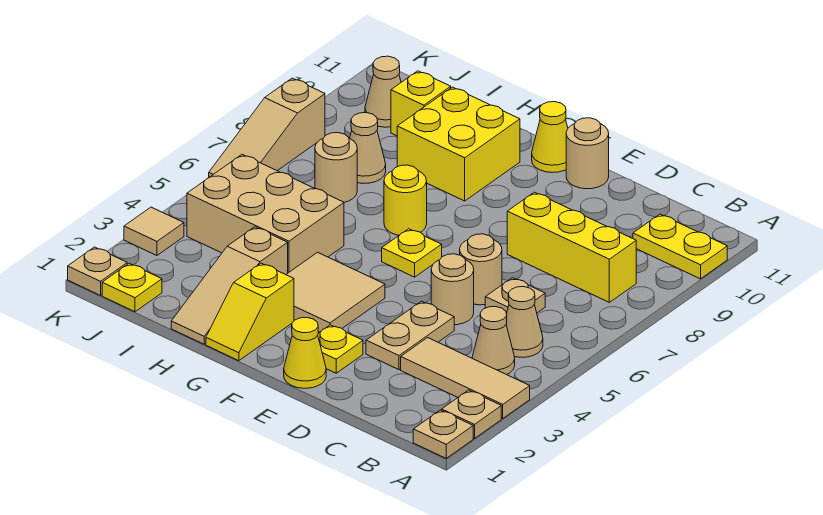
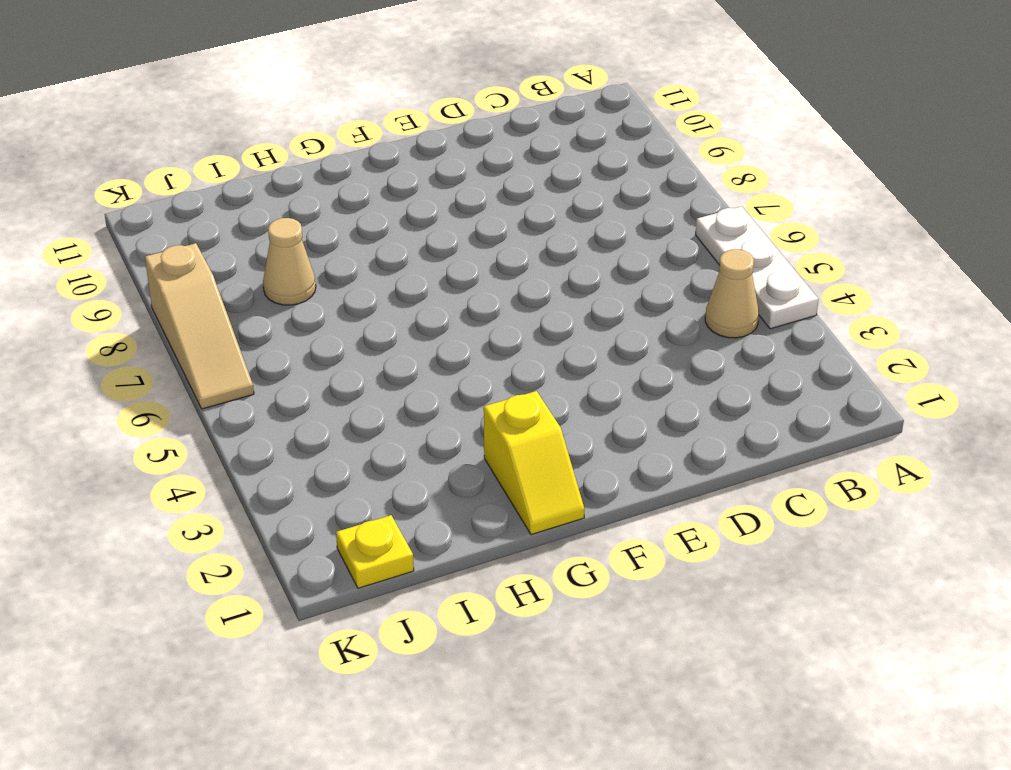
white 1x3 plate [695,206,819,329] -> none
none -> tan 1x1 plate [413,410,473,458]
none -> tan 1x1 plate [442,390,501,438]
none -> tan 1x3 tile [401,338,530,418]
none -> yellow 1x2 plate [633,214,727,279]

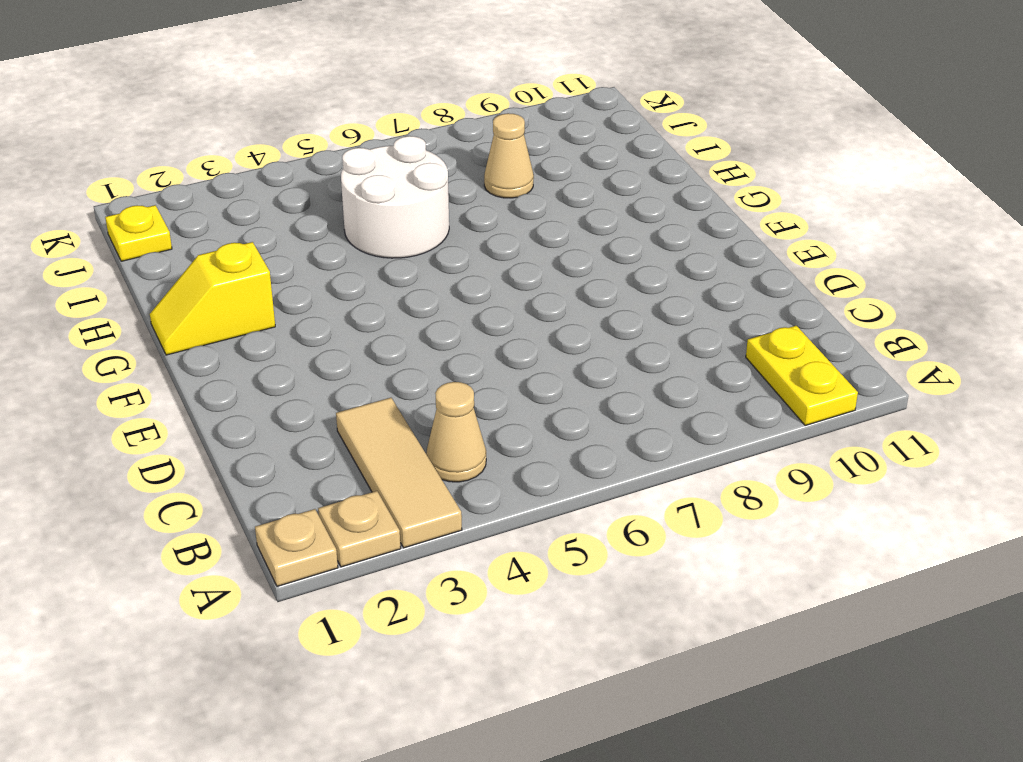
white 2x2 round brick [341,136,449,258] -> tan 2x3 brick [187,154,344,273]
none -> tan 1x1 cone [506,287,543,357]
none -> yellow 1x3 brick [507,192,636,302]
none -> tan 1x1 plate [485,278,545,314]
none -> tan 1x2 plate [366,301,454,370]

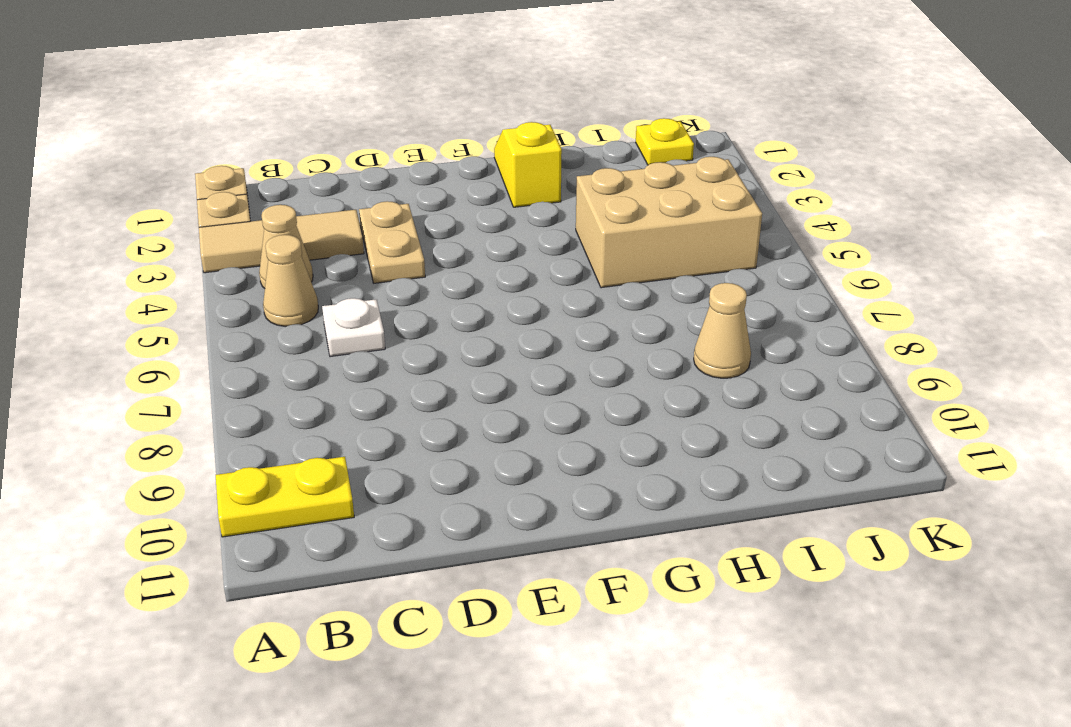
white 1x1 plate [322,298,385,357] -> tan 1x1 plate [485,278,545,314]
none -> yellow 1x3 brick [507,192,636,302]
none -> tan 1x1 round brick [431,254,474,325]
none -> tan 1x1 round brick [460,234,502,305]
none -> yellow 1x1 cone [284,318,326,388]

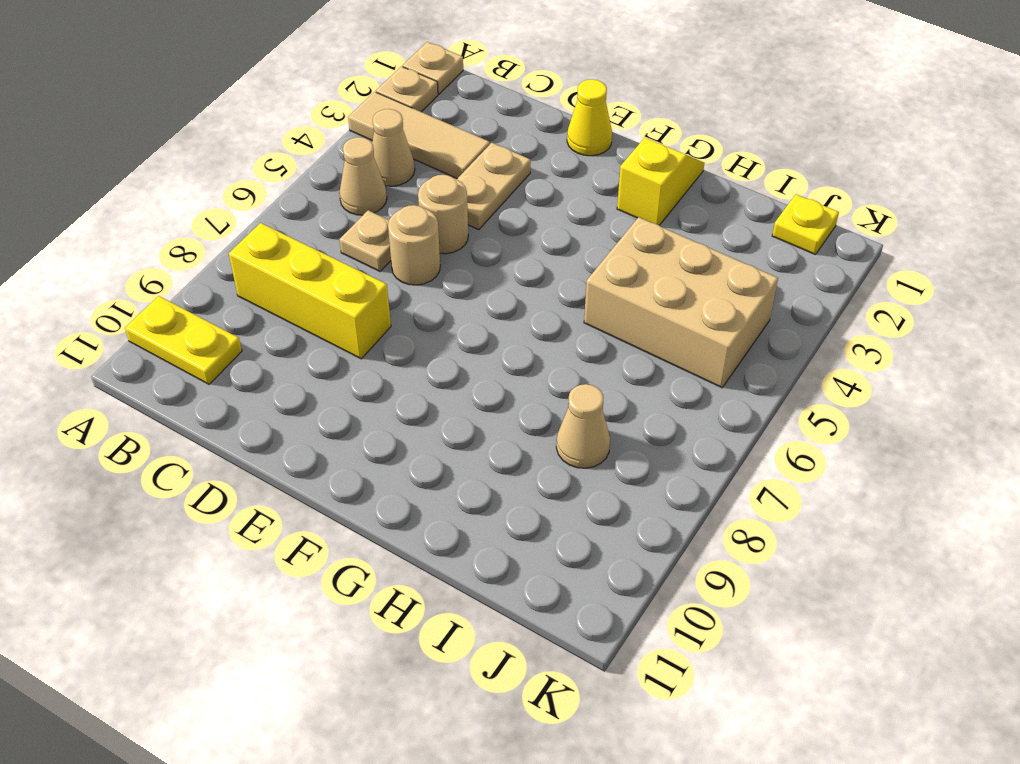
none -> yellow 1x1 plate [318,325,363,373]
none -> tan 1x1 round brick [566,118,609,189]
none -> tan 2x2 tile [286,252,385,332]
none -> yellow 1x1 plate [382,229,442,277]

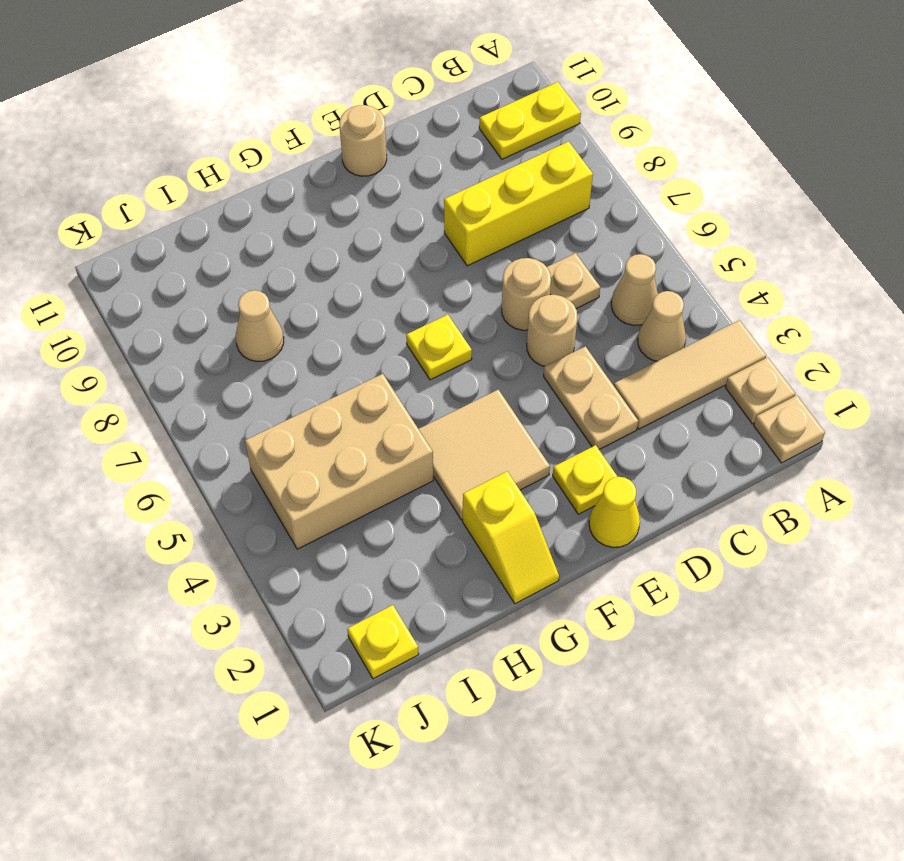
none -> yellow 1x1 cone [532,102,568,173]
none -> yellow 1x1 round brick [384,165,427,235]
none -> yellow 2x2 brick [397,87,520,201]
none -> tan 1x3 slope [171,227,288,344]

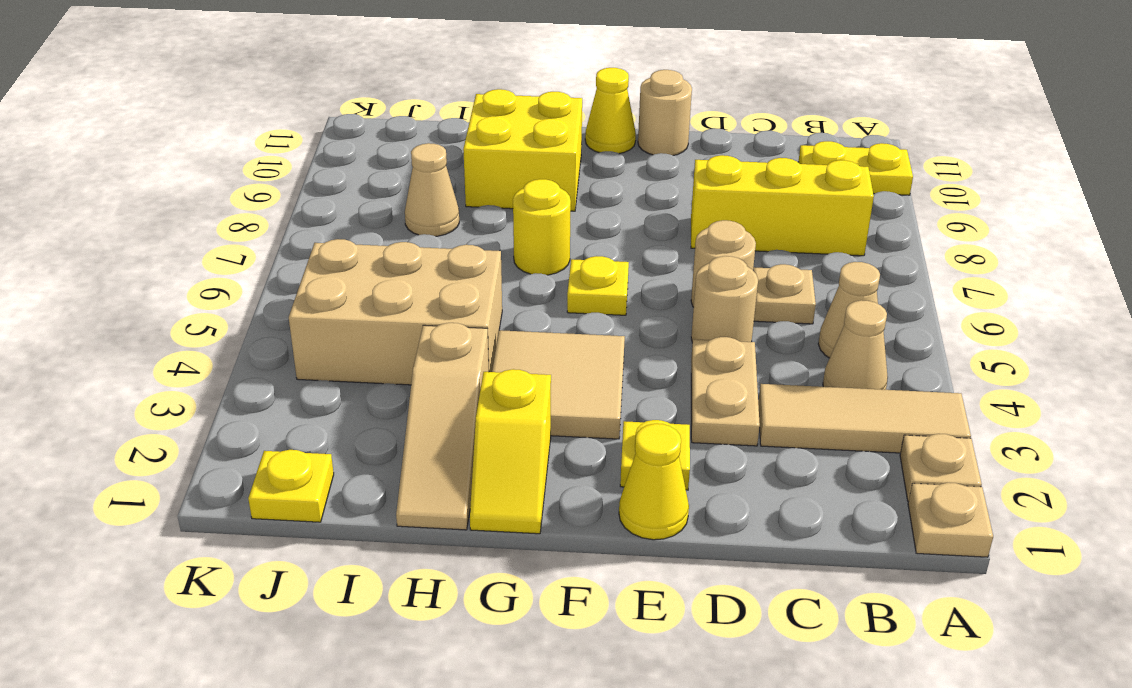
none -> tan 1x1 round brick [315,133,357,202]
none -> yellow 1x1 brick [391,71,451,136]
none -> tan 1x1 cone [365,56,401,127]
none -> tan 1x1 plate [68,247,127,295]

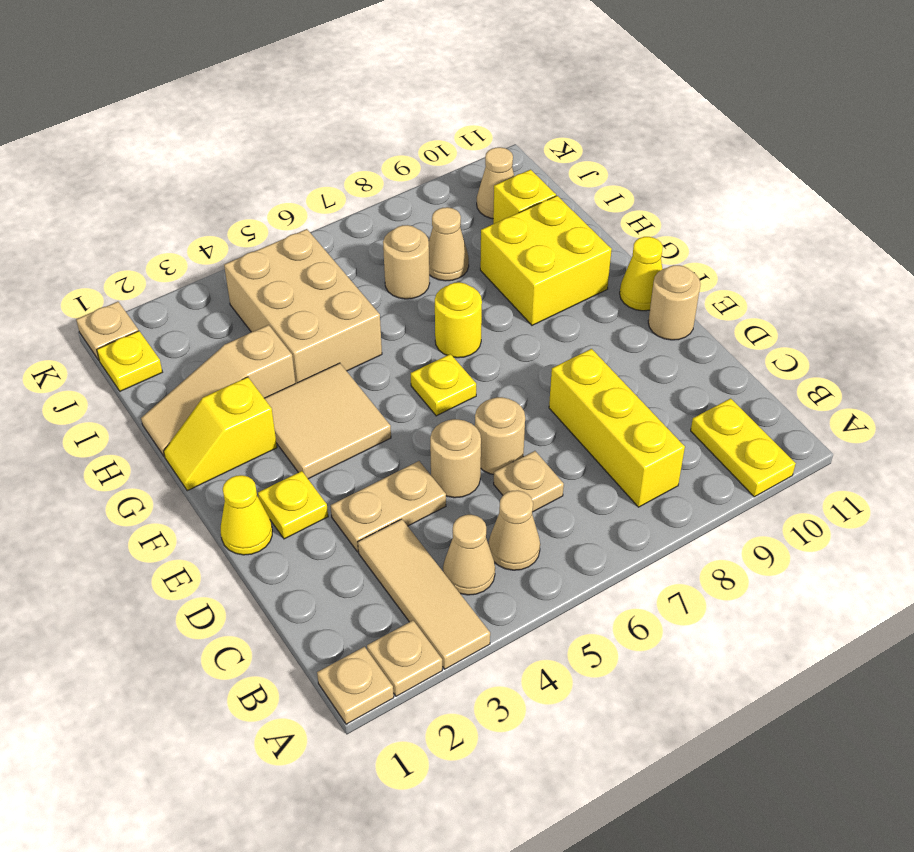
none -> tan 1x1 tile [124,207,184,255]
none -> tan 1x3 slope [209,78,325,177]

